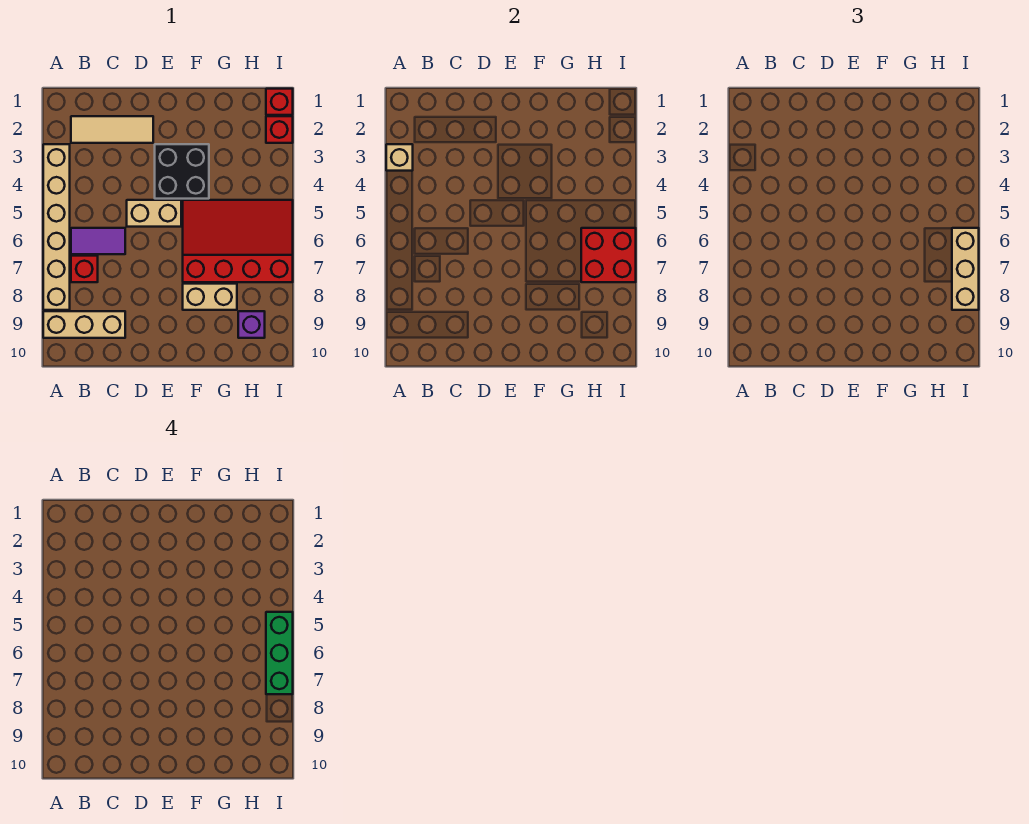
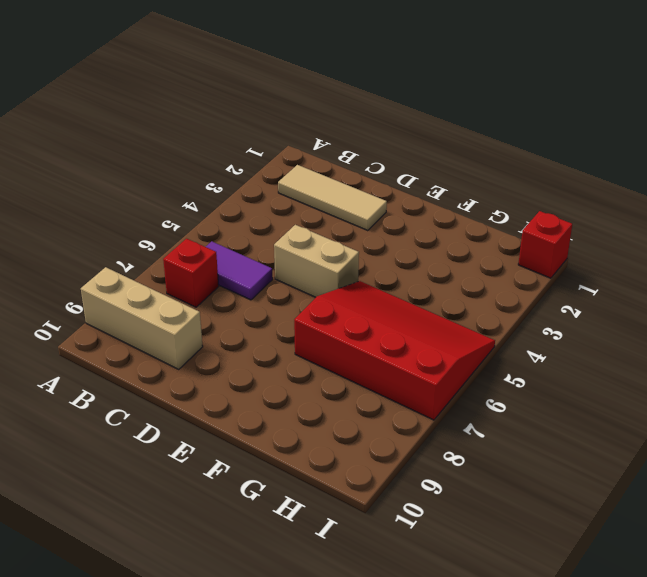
none -> tan 1x6 brick [43,144,70,310]
none -> black 2x2 brick [155,144,209,199]
none -> tan 1x2 brick [183,284,237,310]

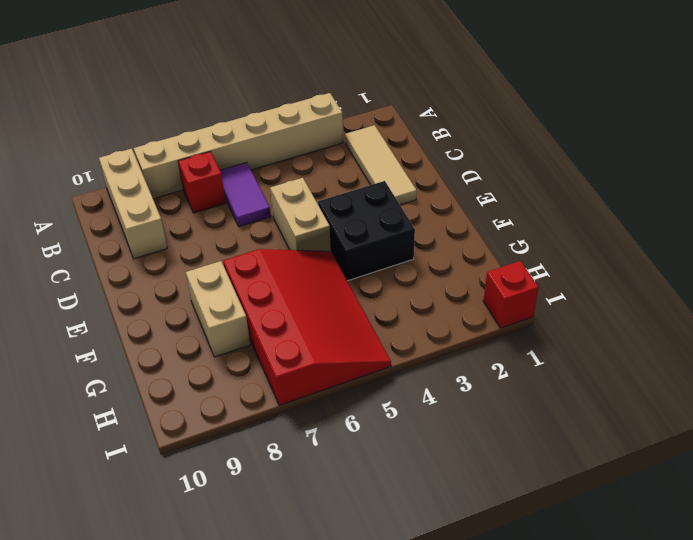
none -> purple 1x1 brick [238,311,265,338]
none -> red 1x1 brick [266,116,293,143]
none -> tan 1x1 brick [386,144,413,171]

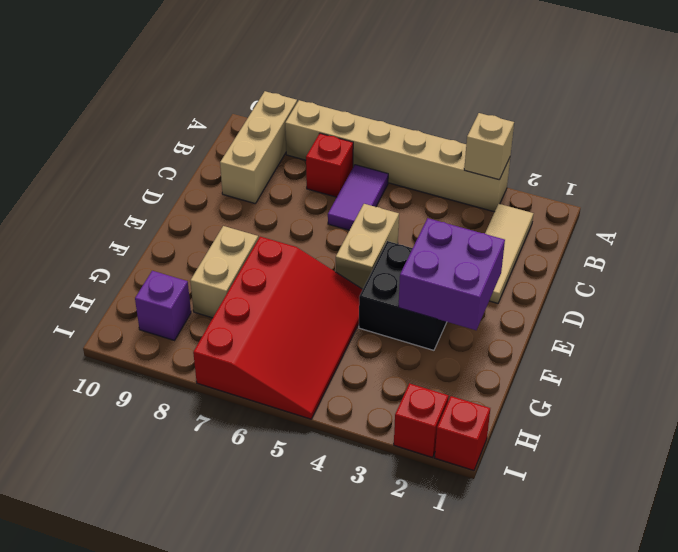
purple 2x2 brick [399,218,505,330] -> none
none -> red 2x2 brick [581,228,636,282]
none -> tan 1x3 brick [952,228,979,310]
none -> green 1x3 brick [266,612,293,694]

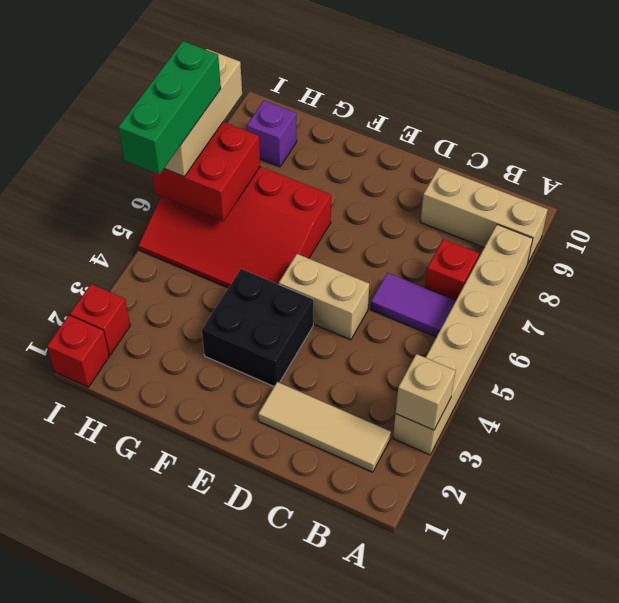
none -> tan 1x2 brick [183,284,237,310]

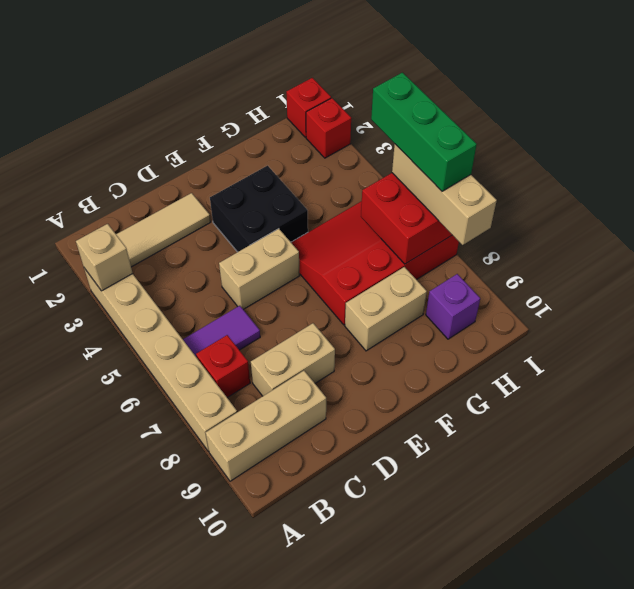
tan 1x2 brick [251,323,335,396] -> none

